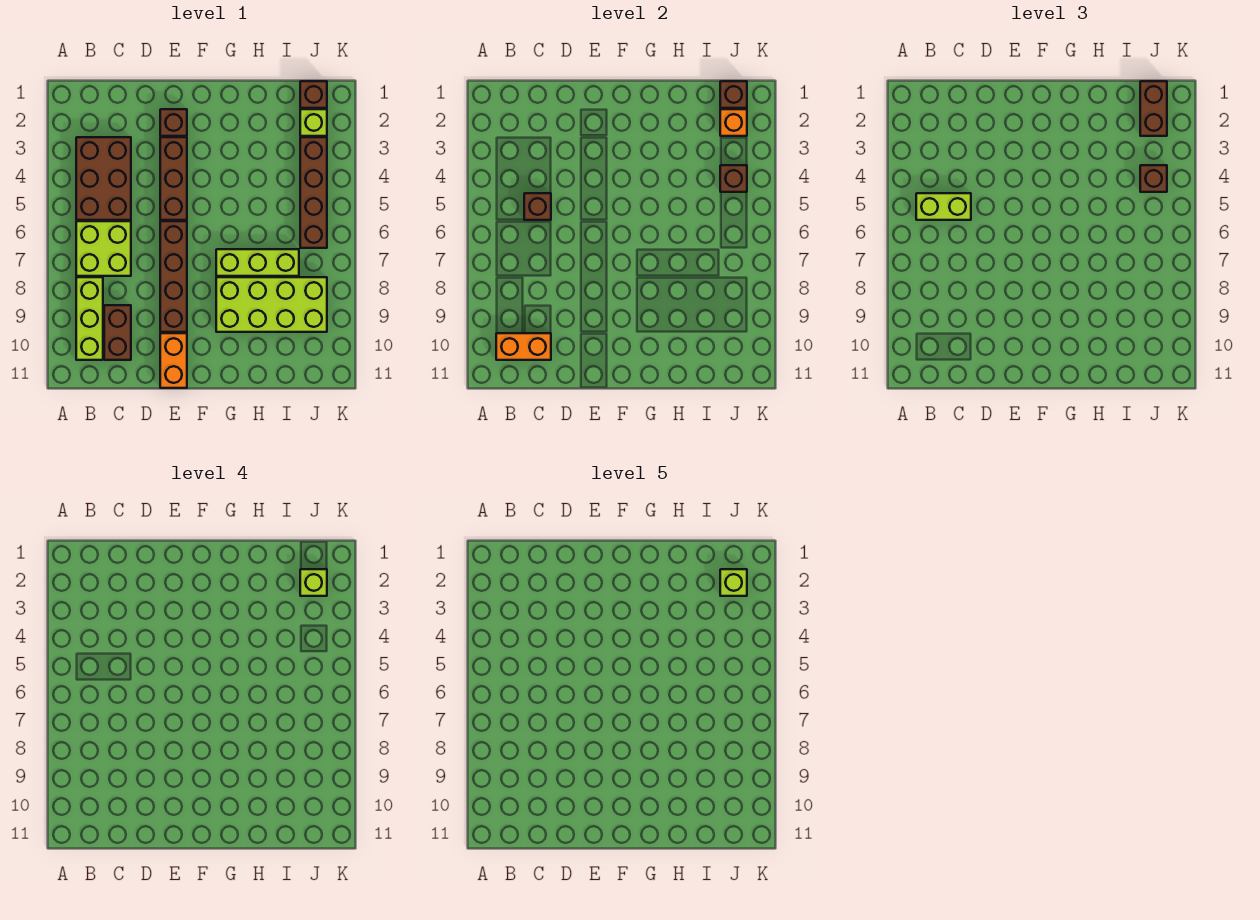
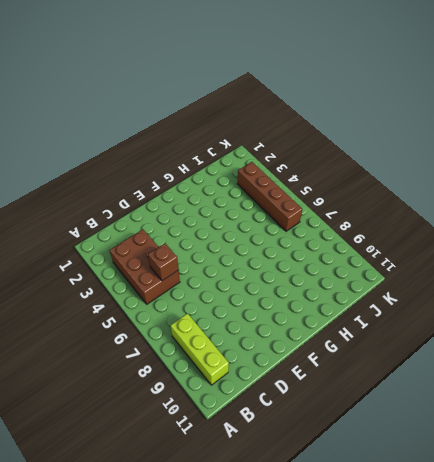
none -> lime 2x2 brick [76,221,131,276]
none -> brown 1x2 brick [104,305,131,360]
none -> brown 1x1 brick [160,109,187,136]

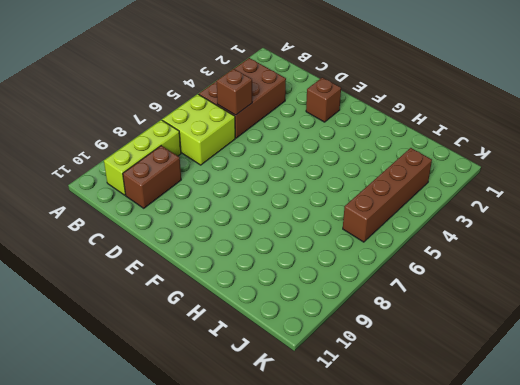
none -> brown 1x3 brick [160,137,187,220]
none -> brown 1x4 brick [160,221,187,332]
none -> orange 1x2 brick [160,333,187,388]

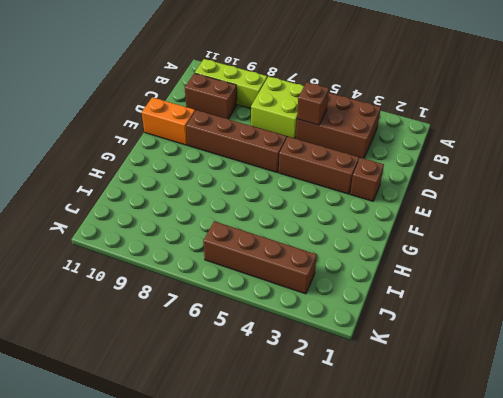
none -> lime 1x3 brick [216,249,299,276]
none -> lime 2x4 brick [216,277,327,332]
none -> brown 1x1 brick [300,81,327,108]

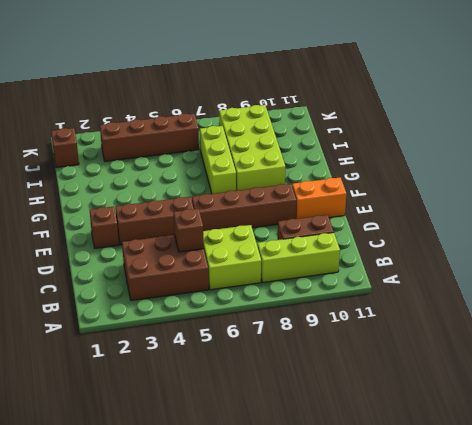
none -> lime 1x1 brick [300,109,327,136]
none -> orange 1x2 brick [496,333,551,360]
none -> brown 1x1 brick [720,81,747,108]

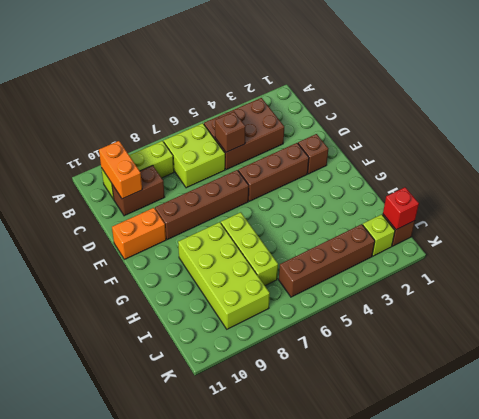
red 1x1 brick [383,187,419,230] -> brown 1x1 brick [720,81,747,108]
none -> orange 1x1 brick [720,109,747,136]
none -> brown 1x1 brick [720,165,747,192]
none -> lime 1x2 brick [916,193,971,220]

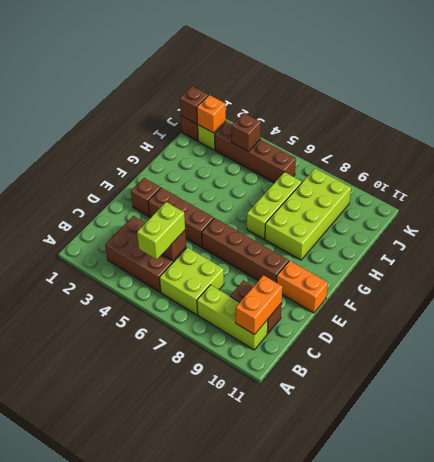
none -> brown 1x2 brick [1140,81,1167,136]
none -> brown 1x1 brick [1140,165,1167,192]
none -> lime 1x1 brick [300,569,327,596]

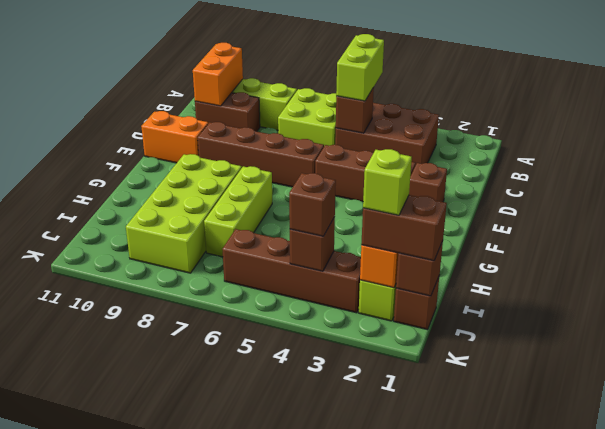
none -> lime 1x1 brick [720,569,747,596]

